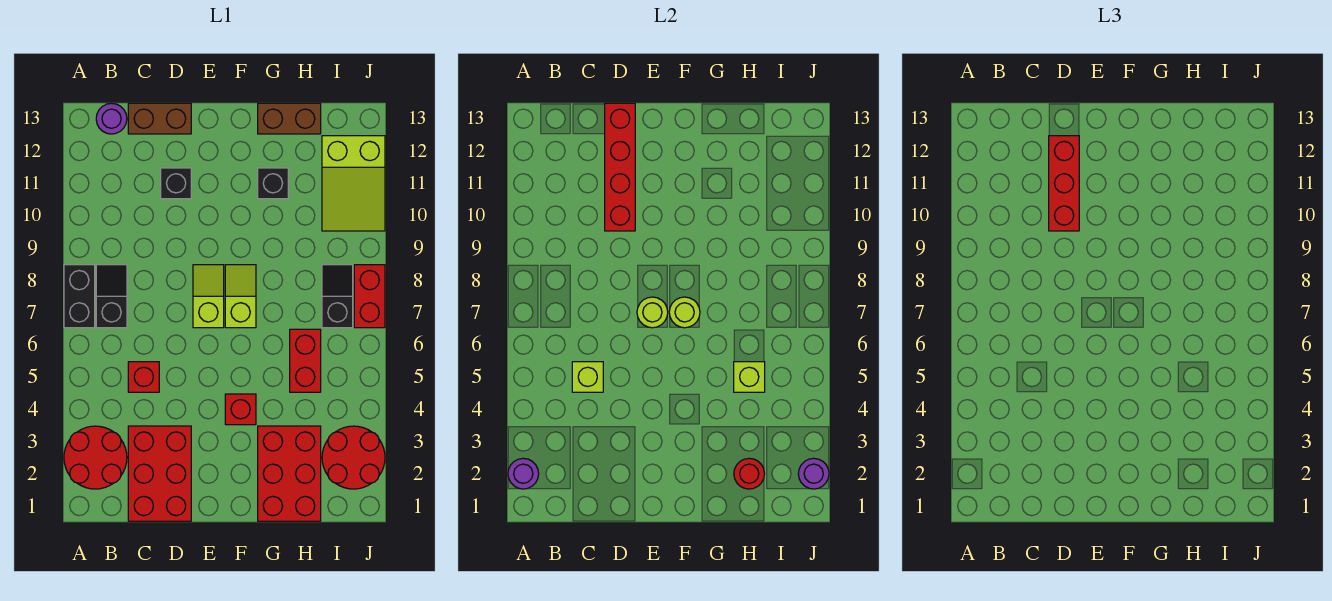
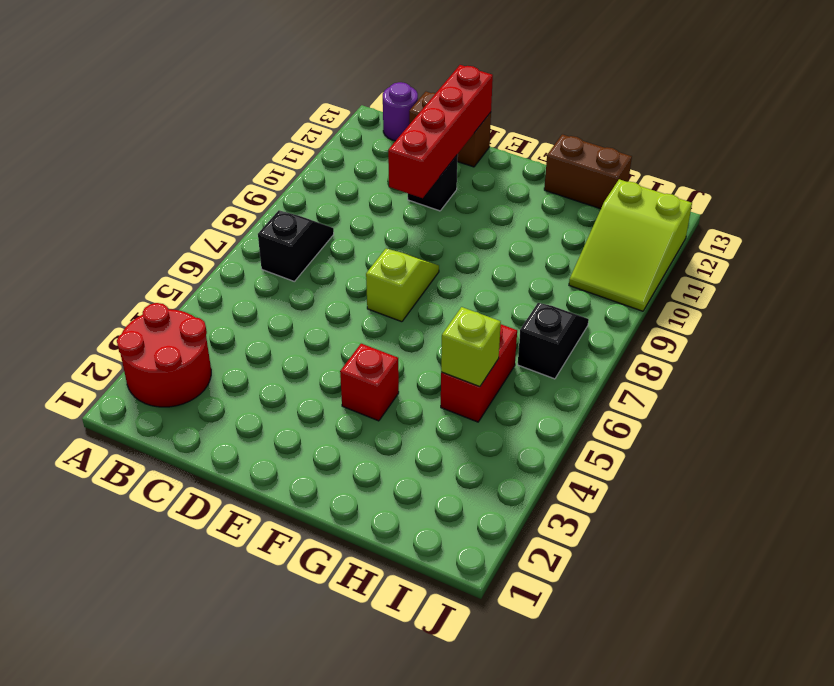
none -> black 1x2 brick [64,265,95,328]
none -> red 2x3 brick [128,426,191,521]
none -> red 1x1 brick [128,362,159,392]

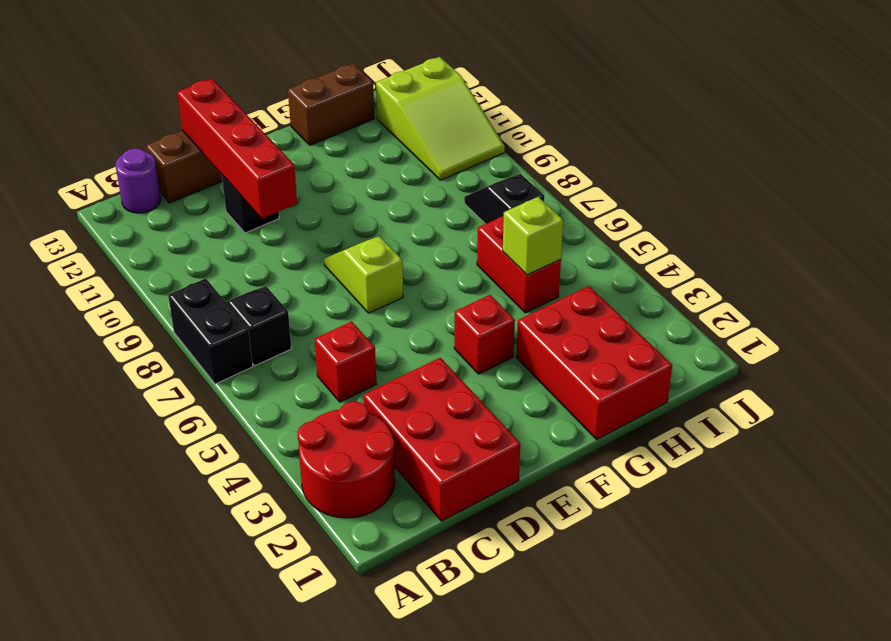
none -> lime 1x2 slope [225,265,256,328]
none -> black 1x1 brick [258,168,288,199]
none -> red 2x2 round brick [322,426,385,489]

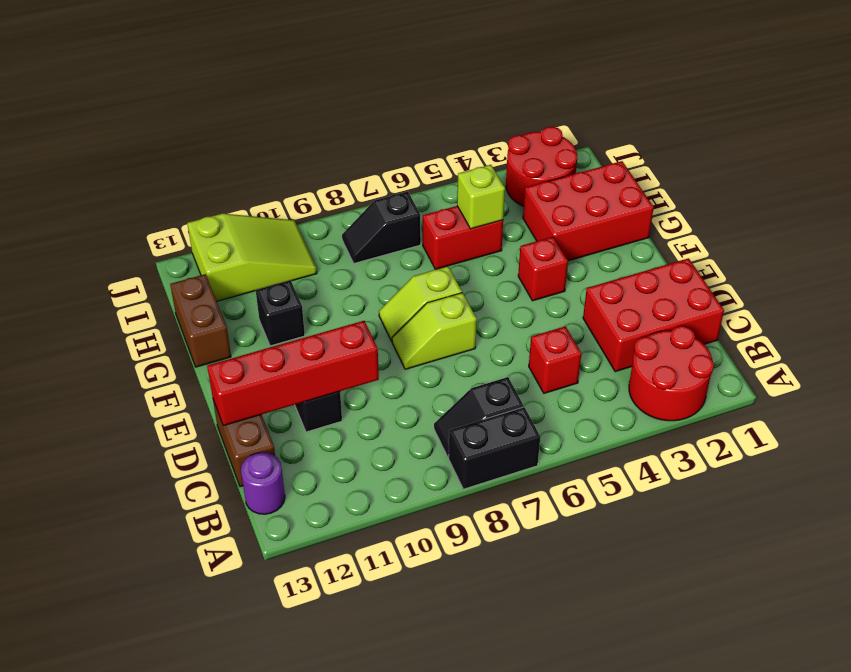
none -> red 1x2 brick [354,265,385,328]
none -> purple 1x1 round brick [508,458,539,489]
none -> lime 1x1 brick [572,362,603,392]

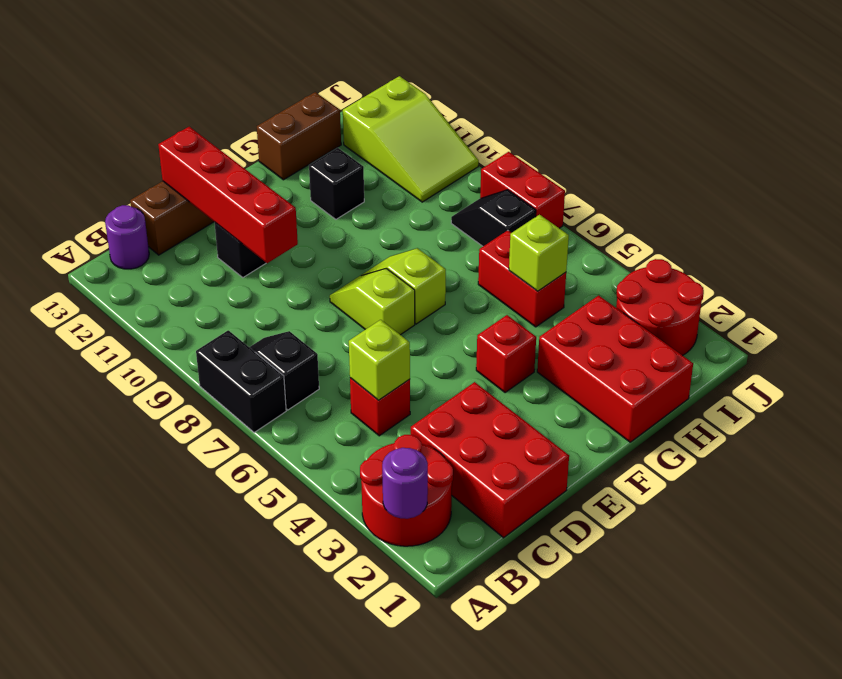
none -> lime 1x1 round brick [637,297,668,328]
none -> lime 1x1 round brick [669,297,700,328]
none -> red 1x1 round brick [734,458,765,489]

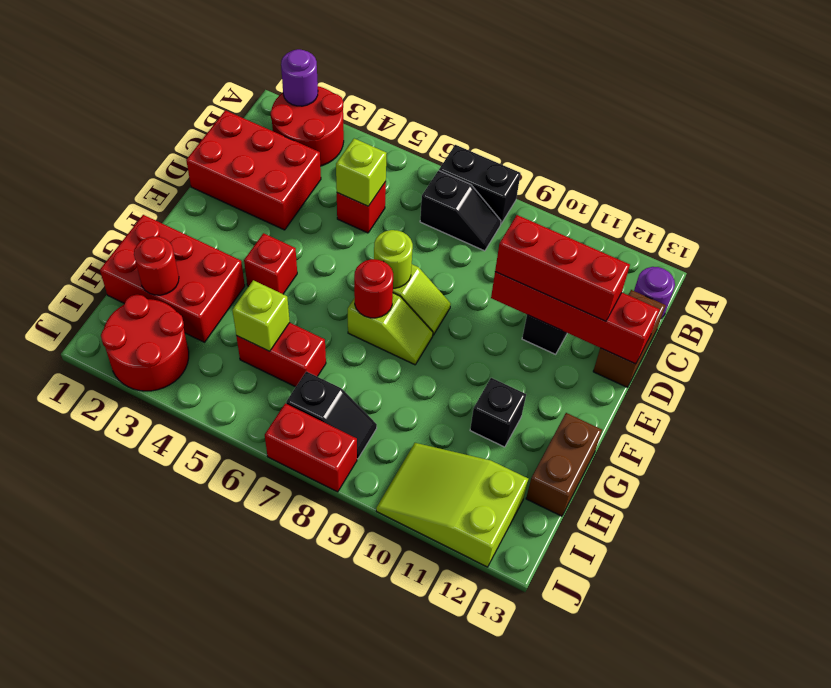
red 1x1 round brick [354,259,393,318] -> lime 1x1 round brick [669,297,700,328]
none -> purple 1x1 round brick [798,458,829,489]

